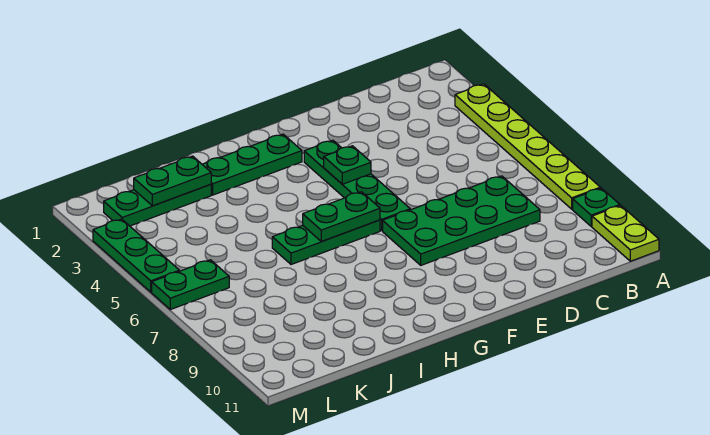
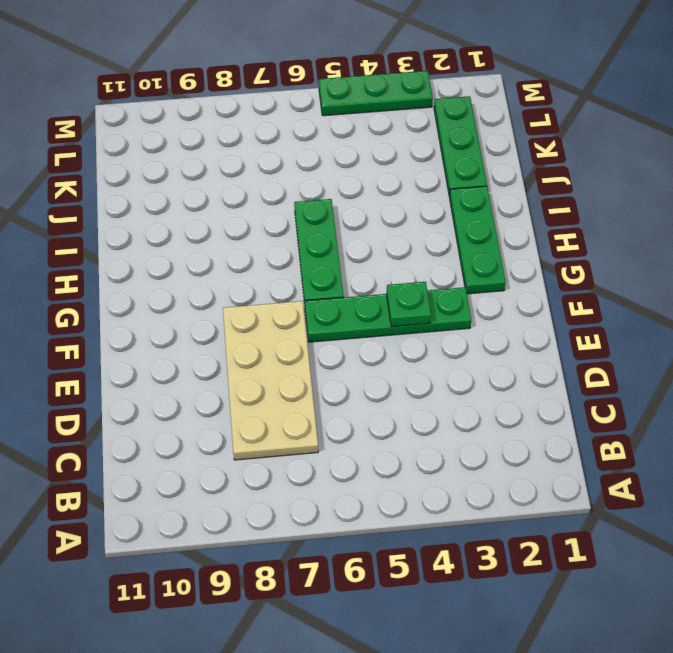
tan 2x4 plate [223,301,318,460] -> green 2x4 plate [383,176,540,265]
none -> lime 1x6 plate [455,84,600,209]
none -> green 1x1 plate [573,188,620,226]
none -> lime 1x2 plate [592,206,659,261]

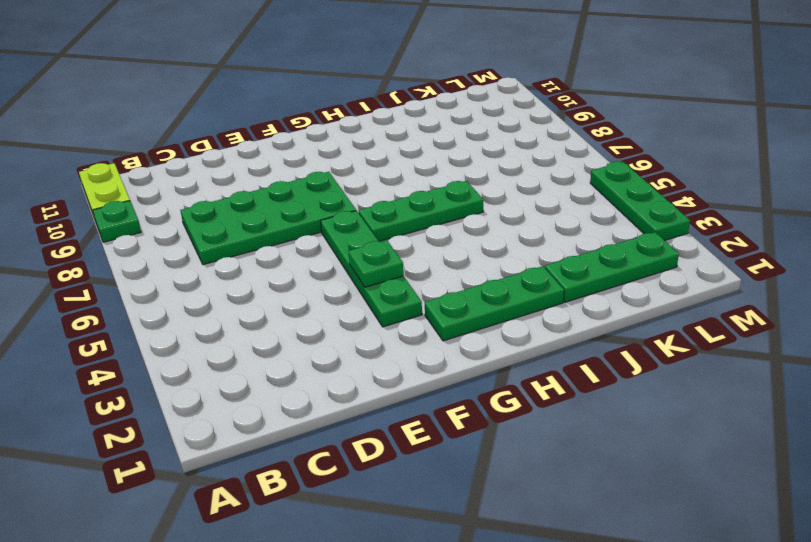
none -> lime 1x6 plate [455,84,600,209]
none -> green 1x2 plate [152,260,229,310]
none -> green 1x2 plate [303,192,380,242]

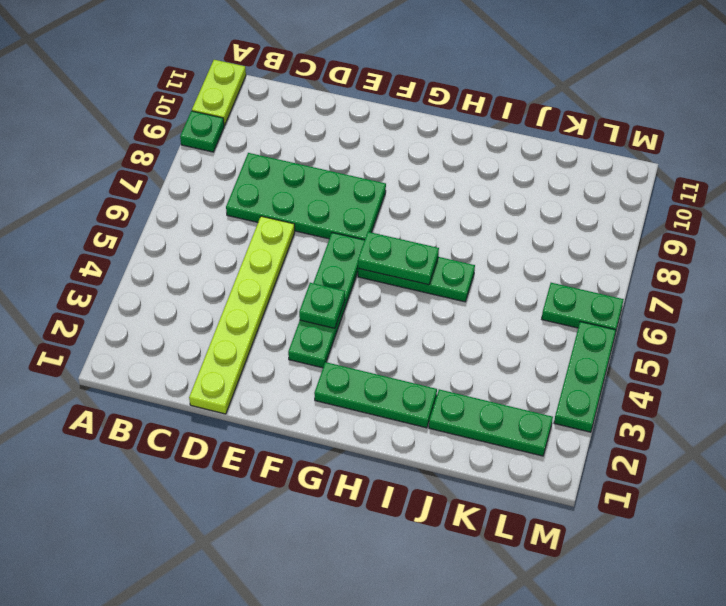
lime 1x6 plate [189,216,295,414] -> lime 1x6 plate moved to [455,84,600,209]
none -> green 1x2 plate [134,156,211,206]

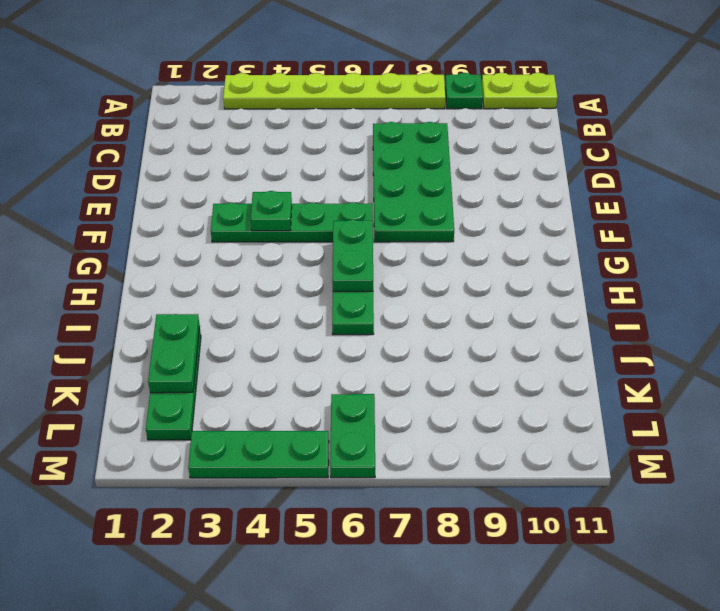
none -> green 1x3 plate [202,134,302,195]

